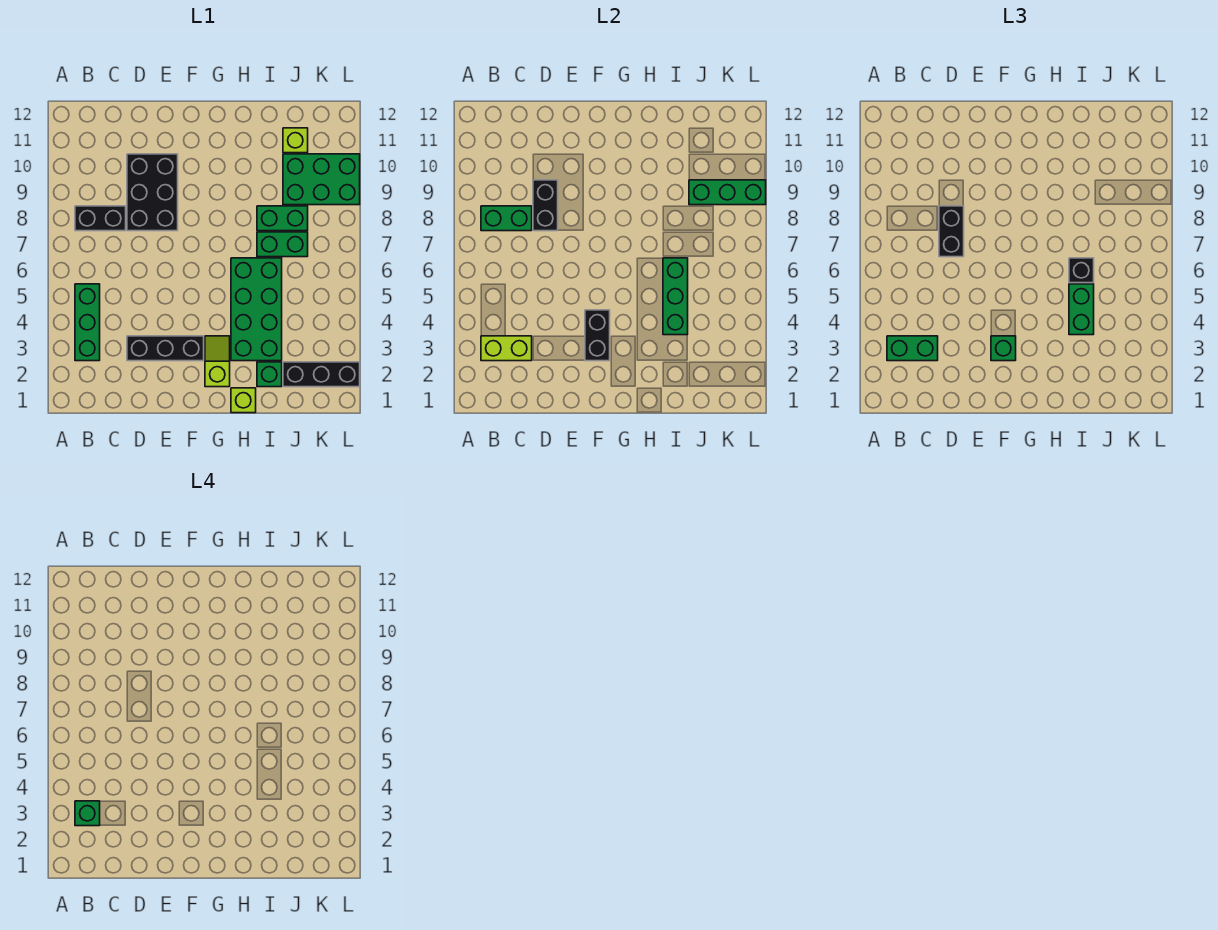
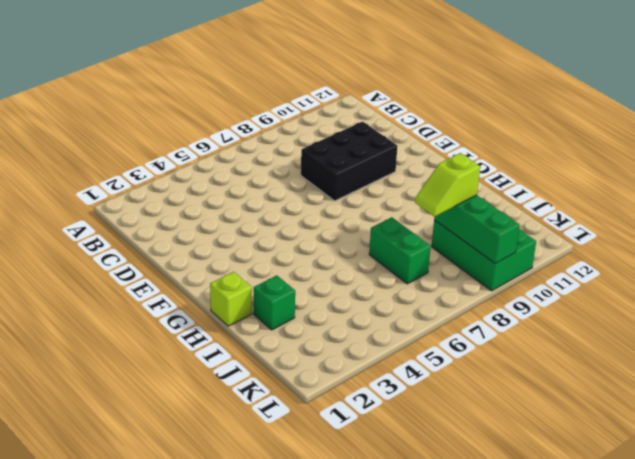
lime 1x2 slope [415,153,480,217] -> lime 1x2 slope turned to [205,336,230,387]
none -> green 1x3 brick [75,284,100,361]
none -> black 1x2 brick [75,206,126,231]
none -> black 1x3 brick [127,336,204,361]

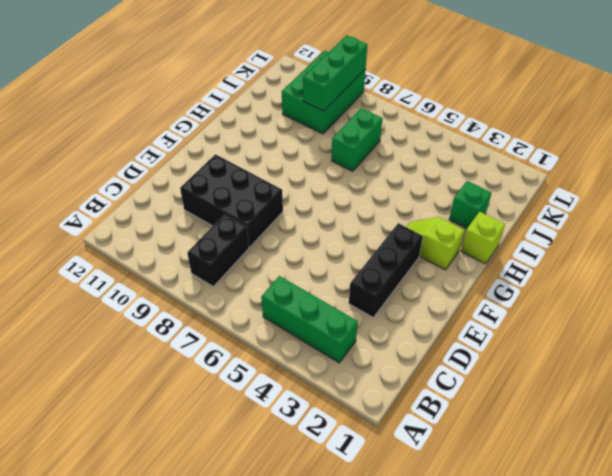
none -> green 2x4 brick [231,258,282,361]
none -> green 1x2 brick [257,206,308,231]
none -> black 1x3 brick [283,362,360,387]

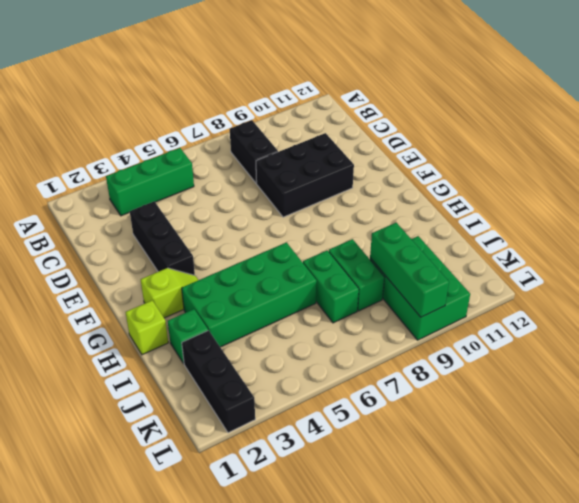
none -> lime 1x1 brick [283,128,308,153]
none -> lime 1x2 brick [481,336,532,361]
none -> green 1x2 brick [481,206,532,231]

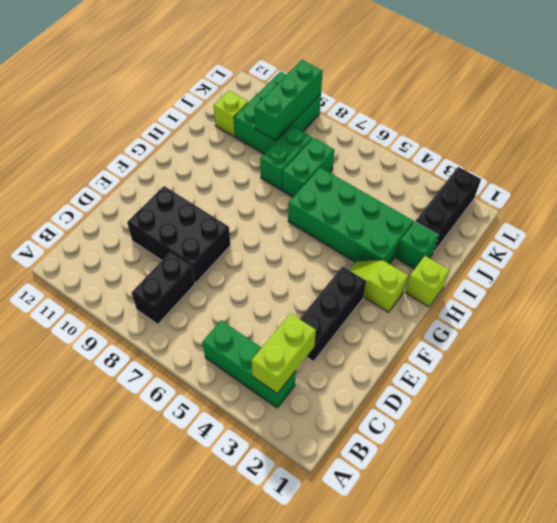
none -> green 1x2 brick [481,206,532,231]
none -> black 1x2 brick [533,180,558,231]
none -> black 1x2 brick [585,310,610,361]

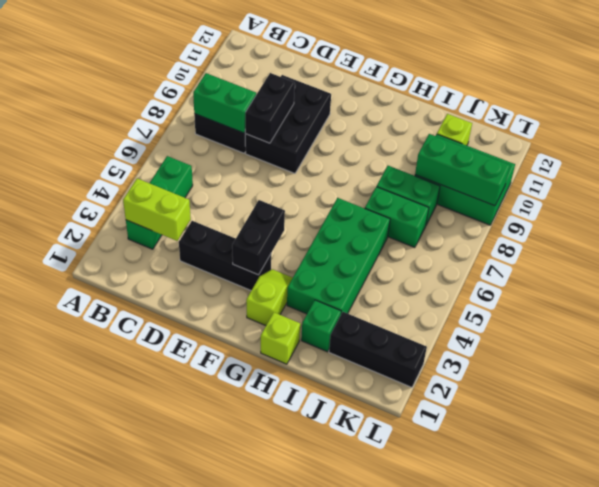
none -> green 1x3 brick [663,258,688,335]
none -> green 1x2 brick [887,336,938,361]
none -> black 1x2 brick [939,206,964,257]

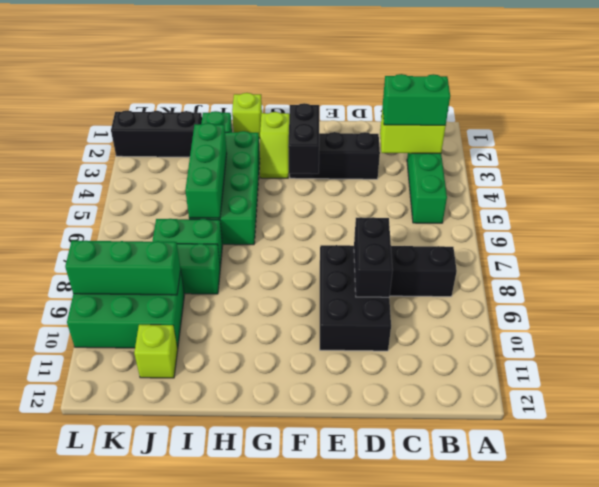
none -> green 1x2 brick [481,206,532,231]
none -> black 1x2 brick [939,206,964,257]
none -> green 1x1 brick [991,336,1016,361]

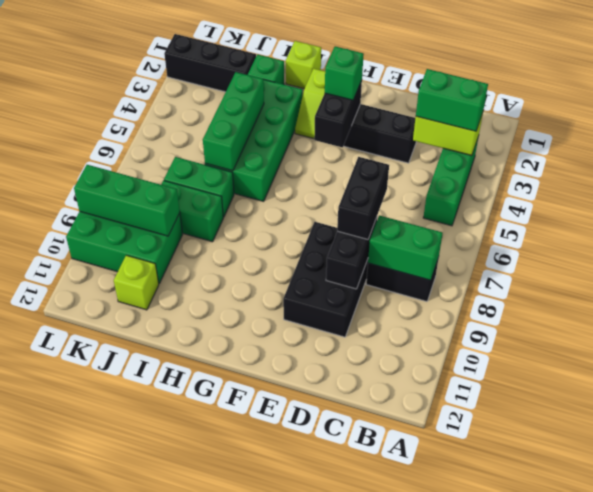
none -> green 1x2 brick [1069,284,1094,335]
none -> black 1x1 brick [1069,258,1094,283]
none -> green 1x1 brick [75,801,100,826]

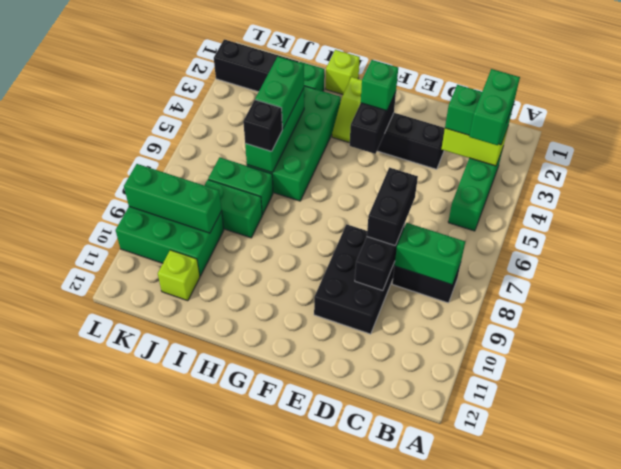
green 1x2 brick [469,69,520,145] -> green 1x1 brick [75,801,100,826]

